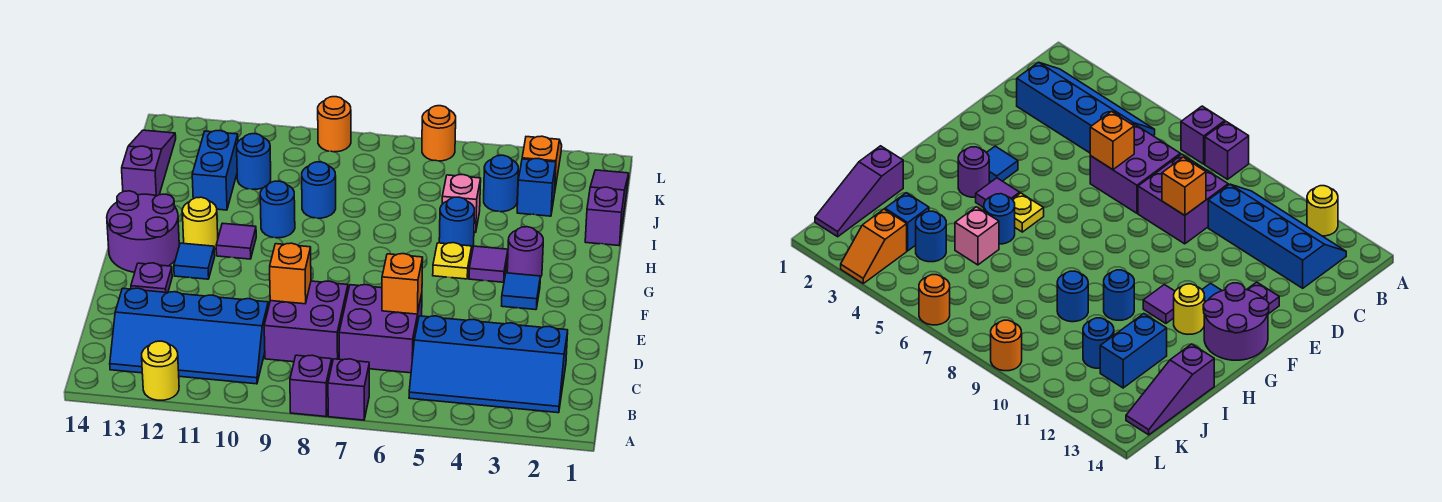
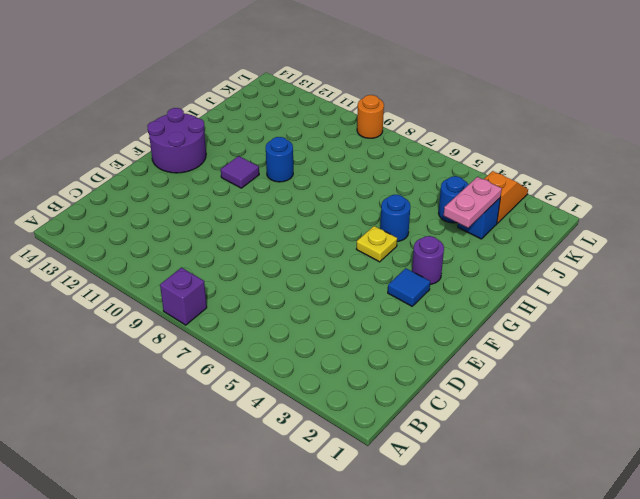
pink 1x2 plate [444,177,502,228] -> none
none -> purple 1x1 brick [328,359,369,420]
none -> yellow 1x1 round brick [142,341,179,400]
none -> blue 2x4 slope [409,316,568,413]
none -> blue 2x4 slope [110,288,268,384]

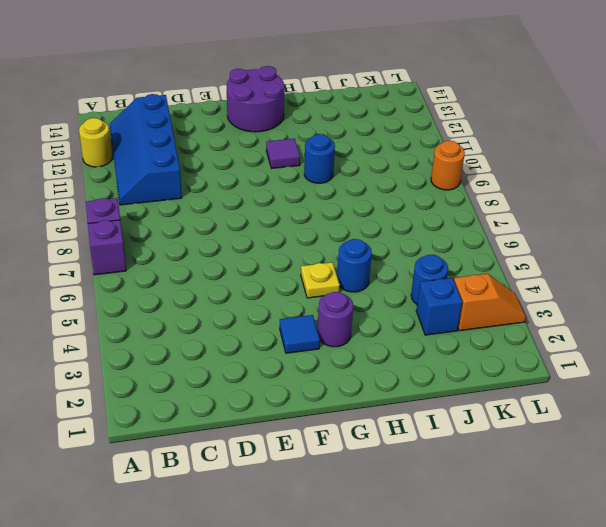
none -> blue 2x4 slope [409,316,568,413]
none -> purple 2x2 brick [339,285,422,373]
none -> purple 2x2 brick [264,281,348,363]
none -> purple 1x1 plate [131,263,172,293]

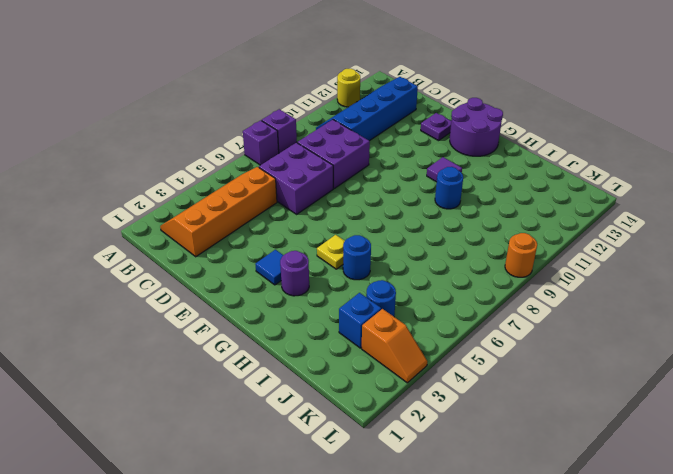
orange 2x4 slope [160,167,277,257] -> blue 2x4 slope [409,316,568,413]
none -> blue 1x1 tile [174,243,215,279]
none -> purple 1x1 tile [469,246,508,282]
none -> yellow 1x1 round brick [182,197,218,250]
none -> purple 1x3 slope [585,170,629,246]

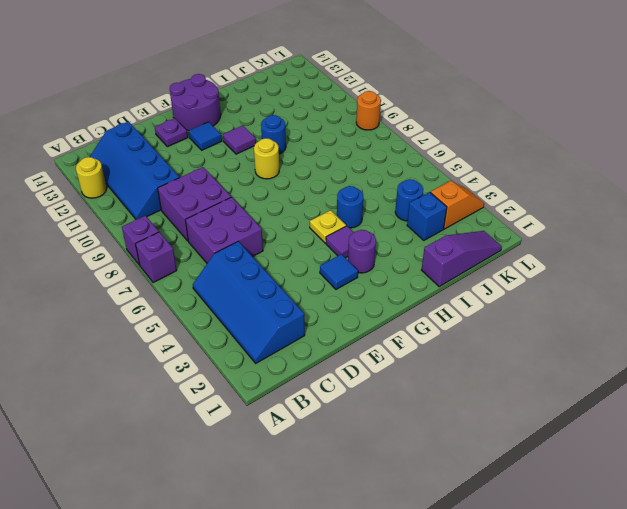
yellow 1x1 round brick [254,138,279,179] -> yellow 1x1 round brick moved to [182,197,218,250]
none -> pink 1x1 brick [442,175,481,233]
none -> blue 1x1 round brick [302,162,336,218]
none -> blue 1x2 brick [192,131,238,210]
none -> purple 1x3 slope [122,130,176,196]

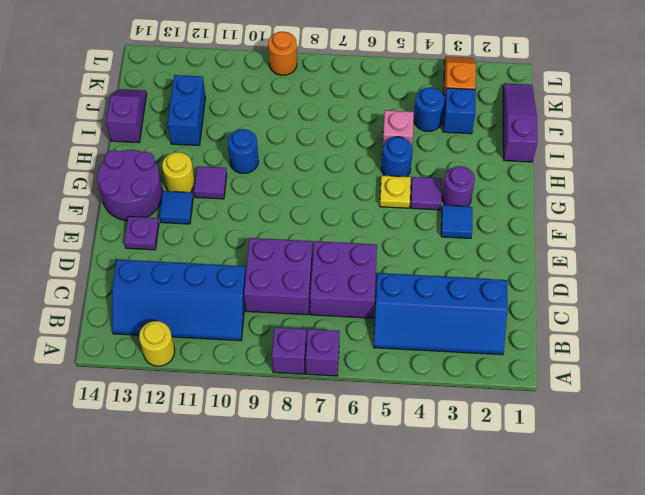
purple 1x2 slope [106,89,147,143] -> purple 1x3 slope [122,130,176,196]
none -> blue 1x1 round brick [302,162,336,218]
none -> blue 1x1 round brick [237,134,271,189]
none -> orange 1x1 round brick [422,106,456,161]
none -> orange 1x1 brick [382,254,423,314]

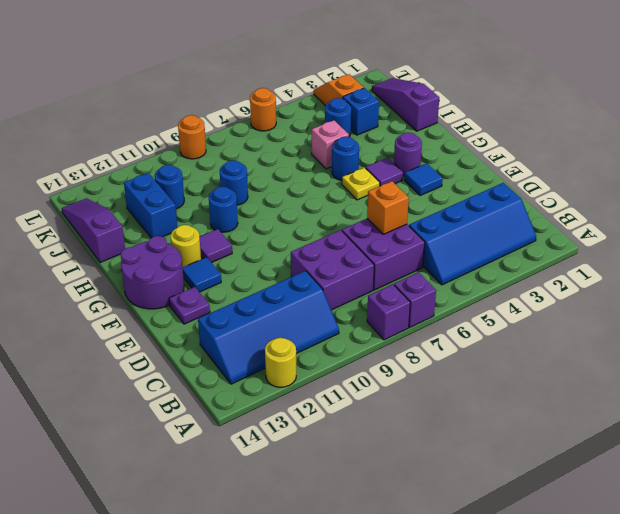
none -> orange 1x1 brick [270,243,311,304]

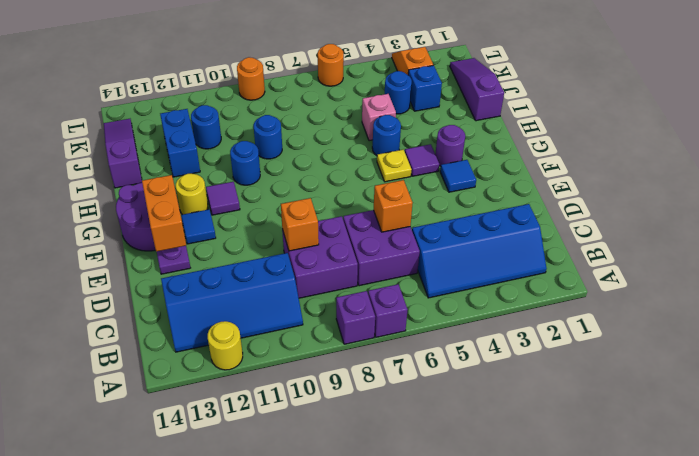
orange 1x2 brick [142,175,186,252] -> none

